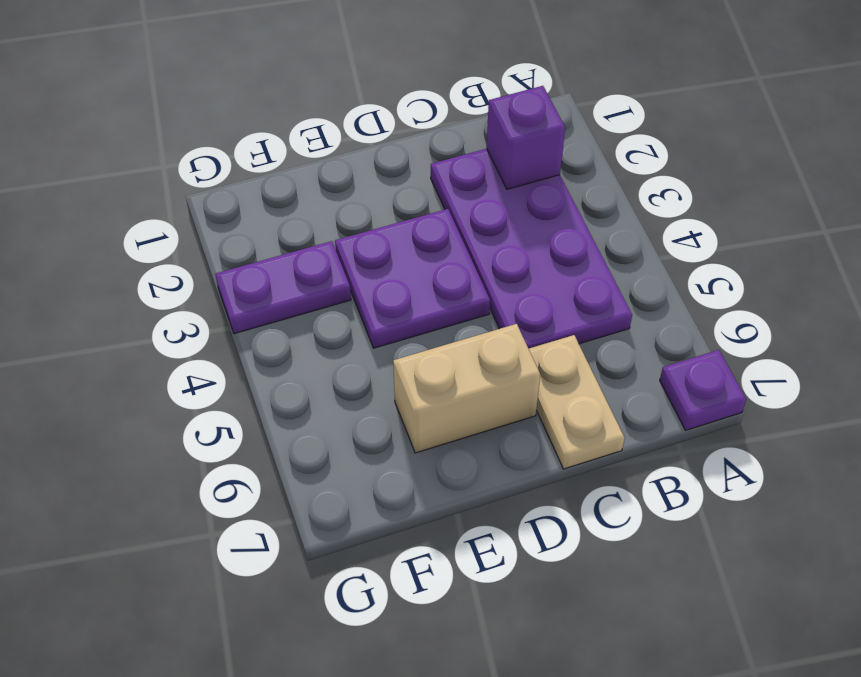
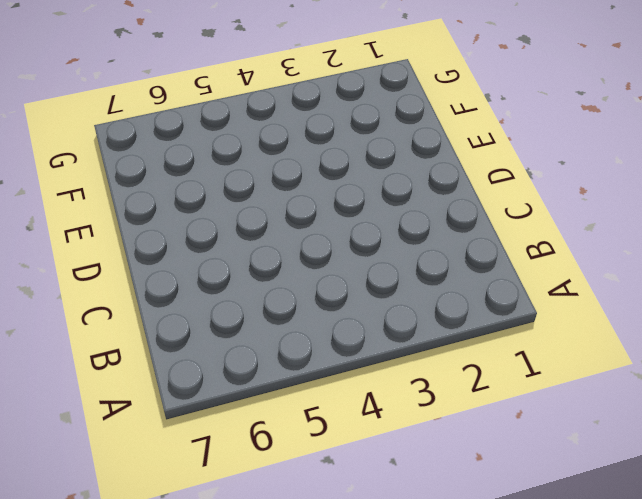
none -> purple 1x1 plate [660,350,746,430]
none -> purple 2x4 plate [431,149,632,349]

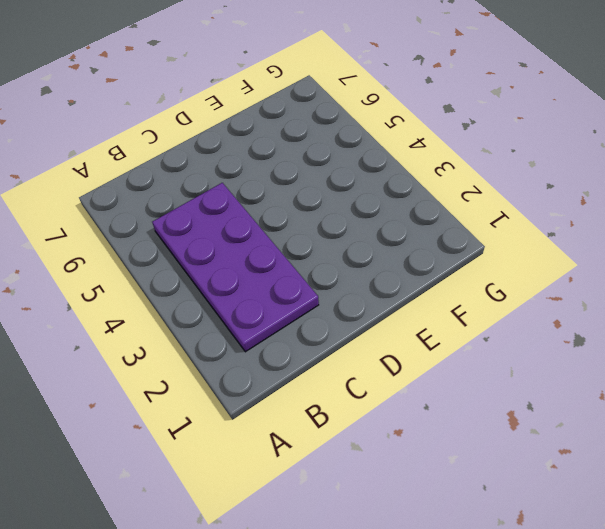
none -> purple 1x1 plate [660,350,746,430]
none -> tan 1x2 plate [529,335,625,469]

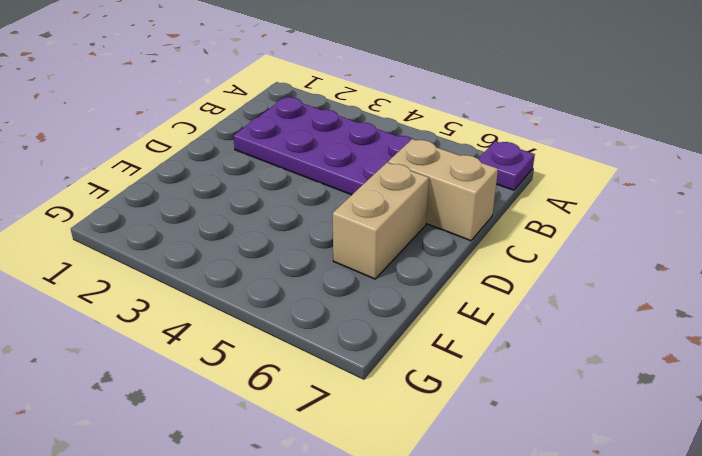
tan 1x2 brick [388,139,498,241] -> tan 1x2 plate [529,335,625,469]
none -> purple 2x2 plate [335,209,490,348]
none -> purple 1x2 plate [216,241,351,334]

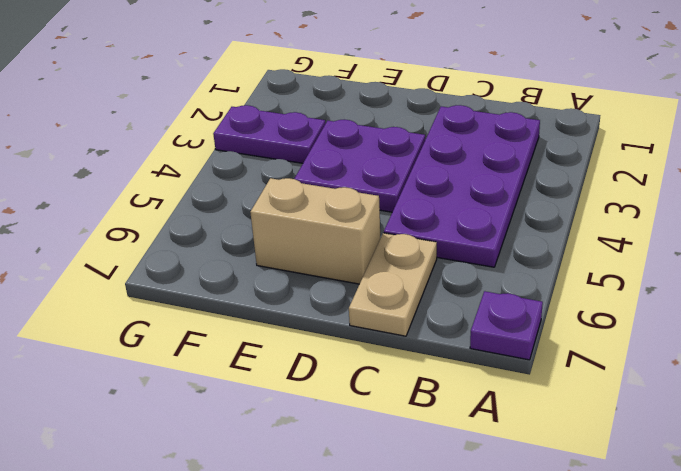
none -> purple 1x1 brick [487,86,565,189]

